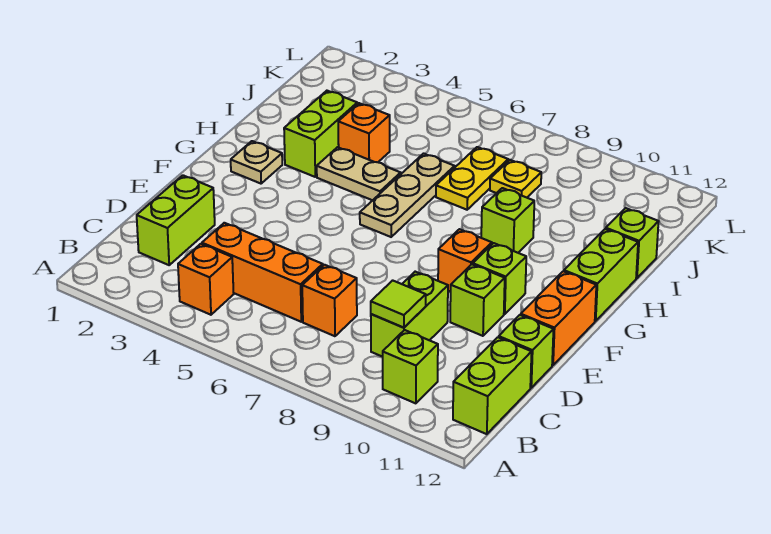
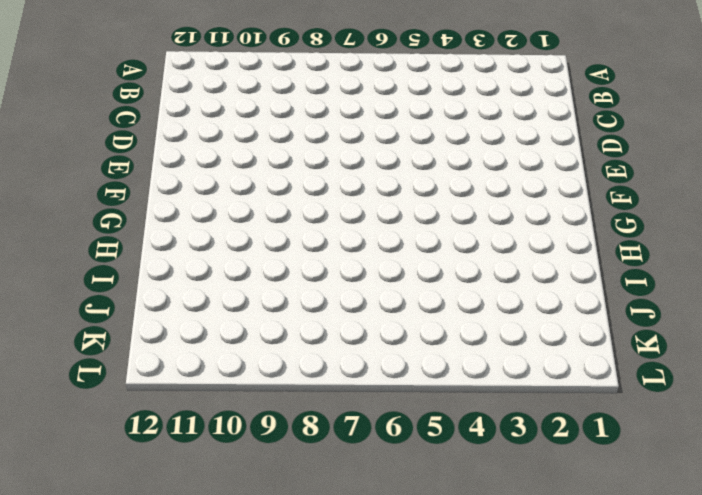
none -> orange 1x1 brick [178,244,234,315]
none -> lime 1x1 brick [383,330,438,403]
none -> lime 1x2 brick [453,337,532,434]

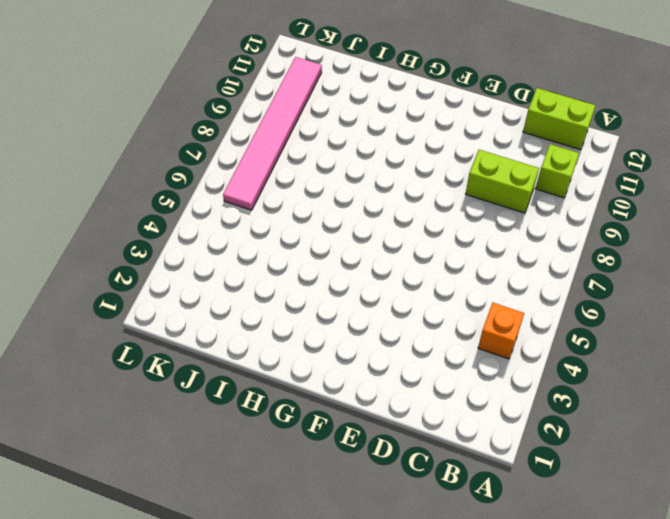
pink 1x6 tile [223,57,322,210] -> none
none -> lime 1x2 brick [137,175,215,265]
none -> orange 1x3 brick [202,223,323,322]
none -> orange 1x1 brick [302,265,357,336]

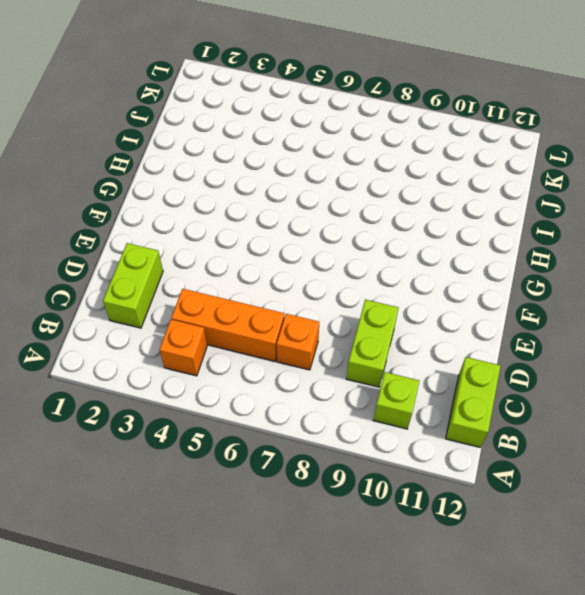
none -> lime 1x1 brick [499,315,554,388]
none -> lime 1x1 brick [450,264,505,336]
none -> orange 1x2 brick [521,271,596,365]

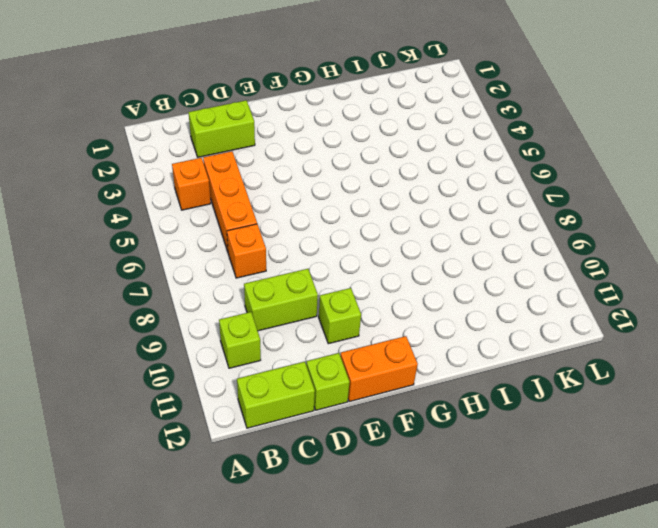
none -> orange 1x1 brick [438,229,492,292]
none -> lime 1x1 brick [473,243,526,314]
none -> tan 1x1 plate [231,141,282,184]

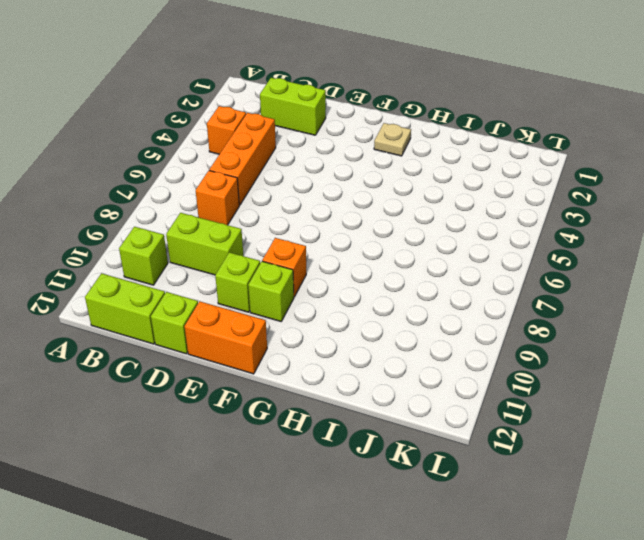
none -> tan 1x3 plate [360,154,455,237]
none -> lime 1x2 brick [564,229,638,321]
none -> lime 1x2 brick [284,91,357,177]

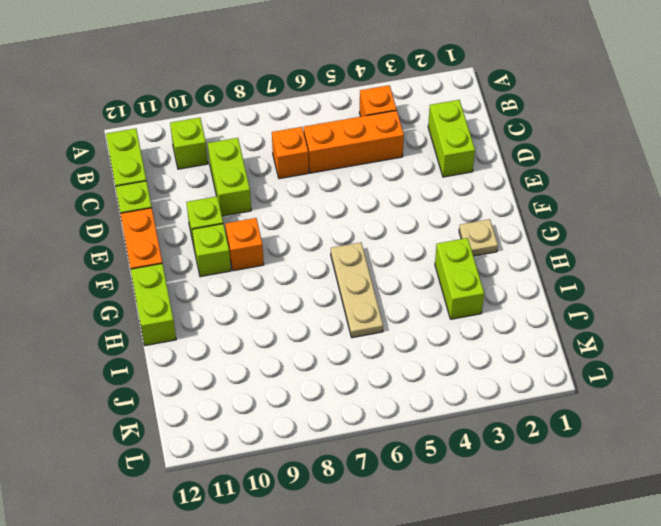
none -> tan 1x2 plate [317,147,401,200]
none -> lime 1x1 brick [481,188,534,253]
none -> orange 1x1 brick [338,103,390,162]

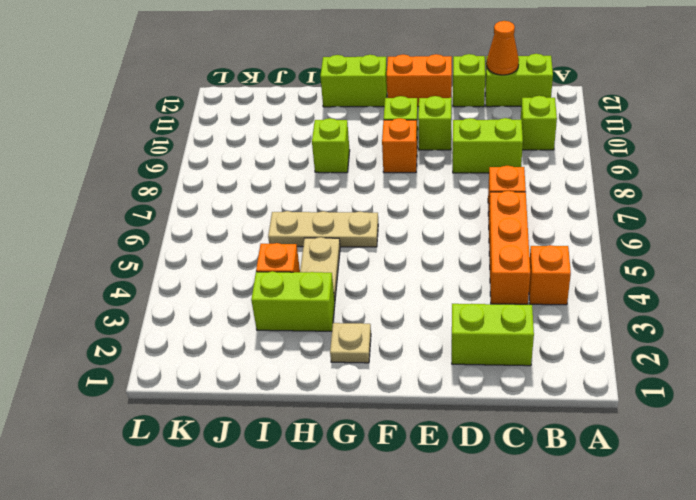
orange 1x1 cone [487,21,519,75] -> none
none -> yellow 1x2 plate [436,147,508,210]
none -> lime 1x1 brick [606,208,659,278]
none -> yellow 1x1 plate [490,160,541,198]

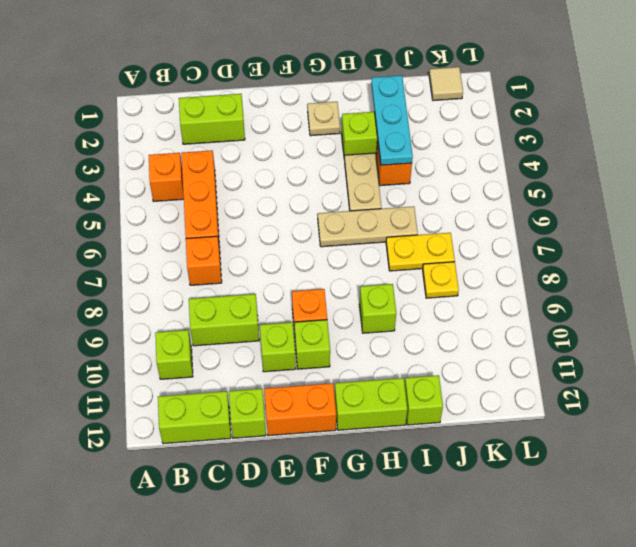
cyan 1x3 plate [371,75,413,165] -> none
tan 1x1 tile [429,67,463,101] -> none
none -> lime 1x1 tile [371,280,426,328]

